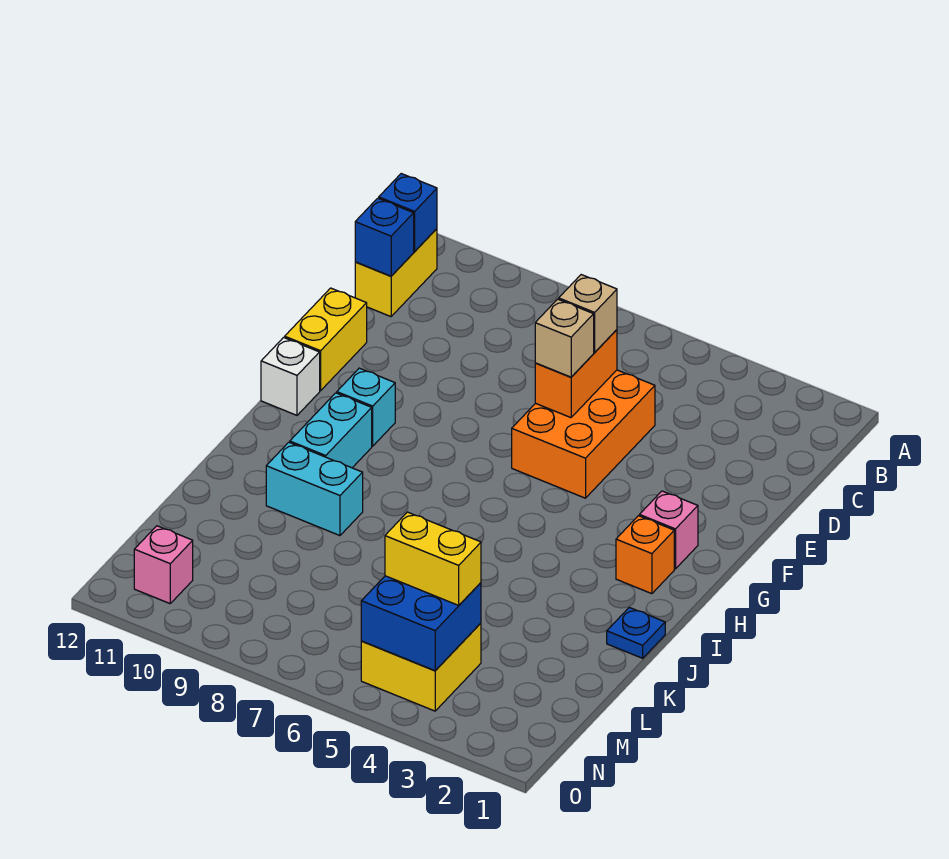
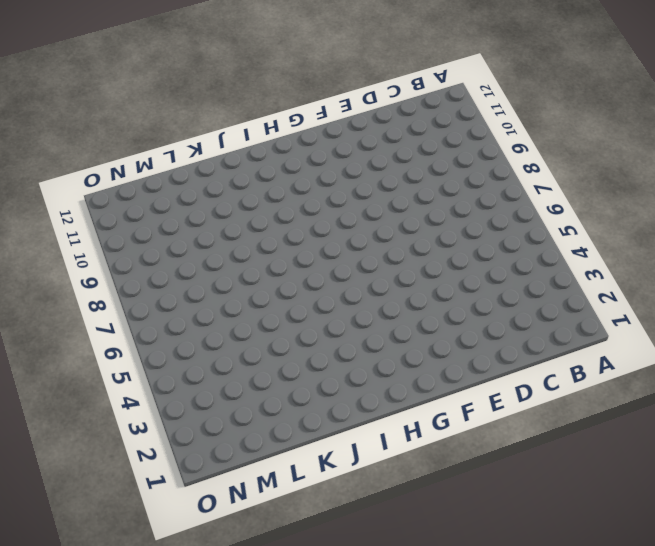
none -> yellow 1x2 brick [355,229,437,317]
none -> orange 2x3 brick [512,370,655,498]
none -> yellow 1x2 brick [285,288,367,391]

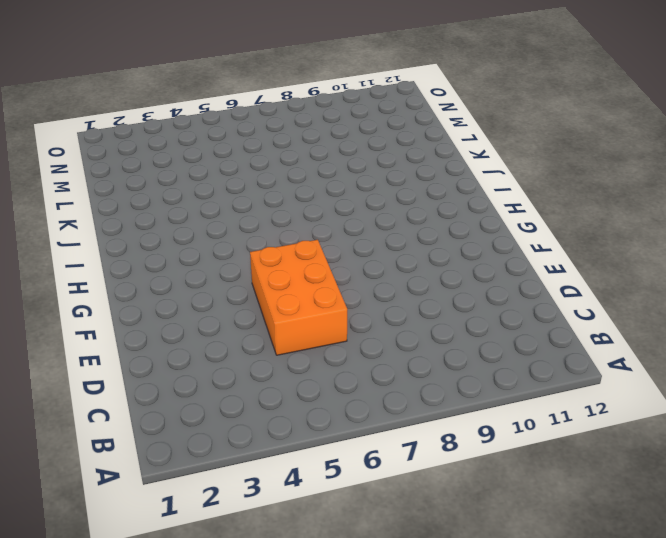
none -> yellow 1x2 brick [355,229,437,317]
none -> yellow 1x2 brick [285,288,367,391]
none -> pink 1x1 brick [639,491,698,569]

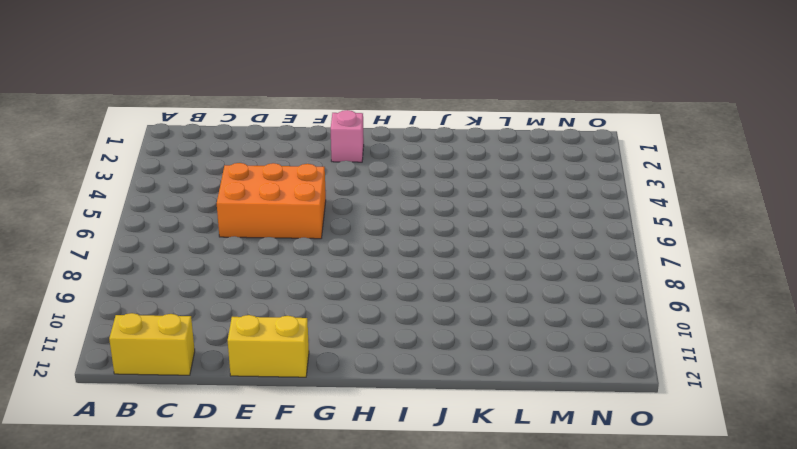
none -> cyan 1x1 brick [337,368,395,446]
none -> white 1x1 brick [261,338,320,415]
none -> orange 1x1 brick [616,516,674,594]

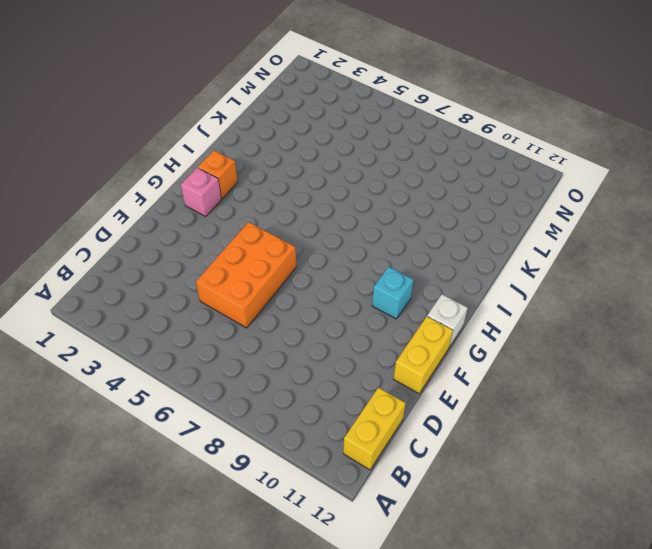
none -> cyan 1x2 brick [290,393,372,468]
none -> blue 1x1 plate [607,607,665,658]
none -> cyan 1x2 brick [266,442,363,536]

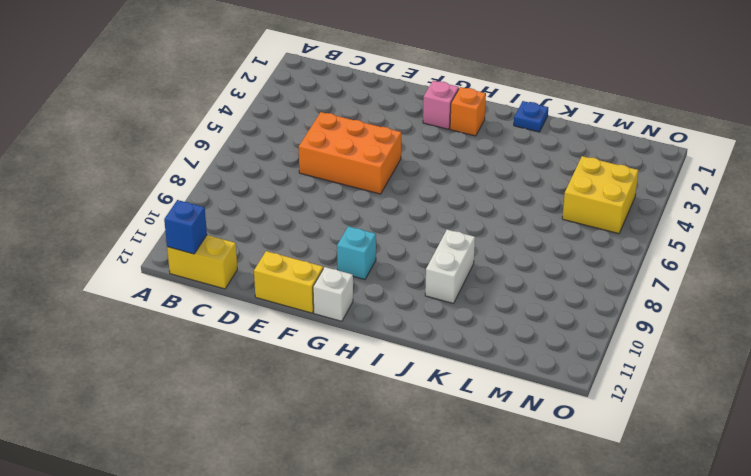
white 1x2 brick [425,230,475,303] -> cyan 1x2 brick [266,442,363,536]
none -> cyan 1x2 brick [290,393,372,468]
none -> pink 1x1 brick [134,526,193,603]
none -> blue 1x1 brick [355,198,414,276]

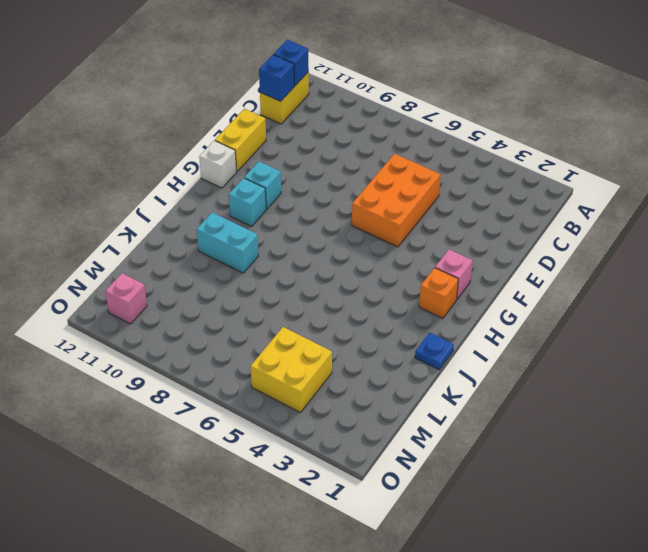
cyan 1x1 brick [229,178,266,226] -> cyan 1x2 brick [290,393,372,468]
none -> orange 1x2 brick [535,330,617,418]
none -> blue 2x2 brick [361,576,481,671]
none -> tan 1x1 brick [559,275,617,352]

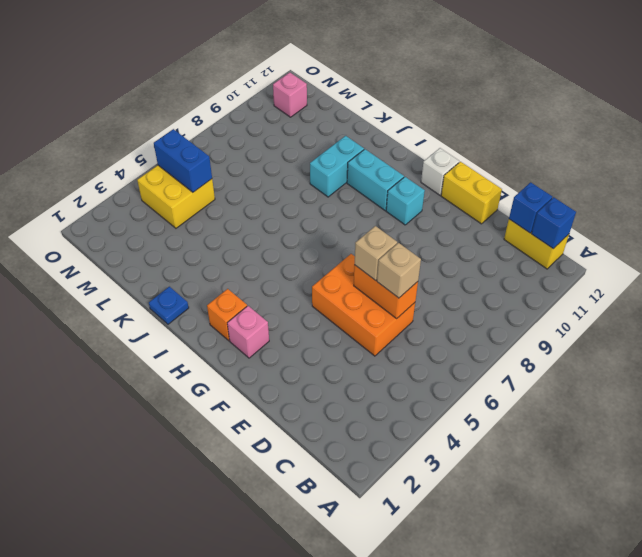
blue 1x2 brick [154,129,212,192] -> blue 2x2 brick [361,576,481,671]
none -> yellow 1x2 brick [385,512,481,605]

